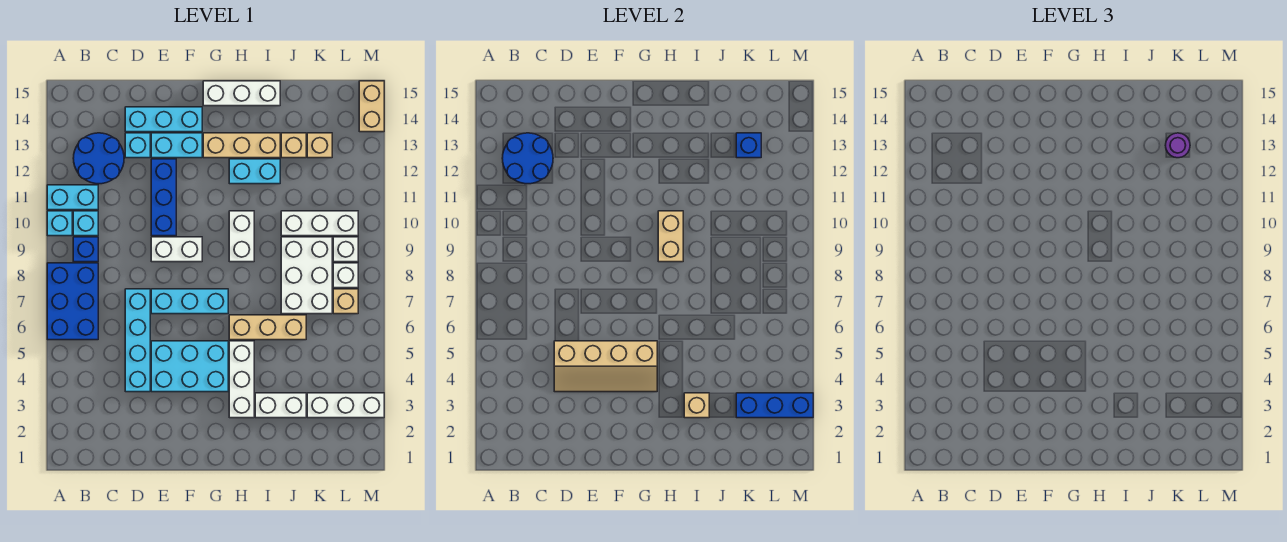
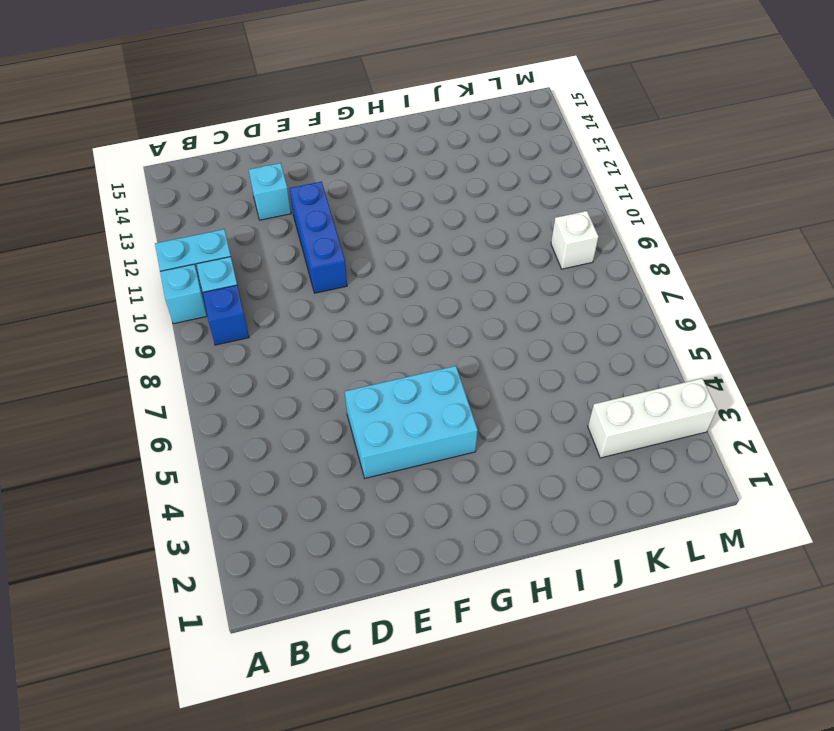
none -> blue 2x3 brick [47,263,98,340]
none -> blue 2x2 round brick [73,133,124,184]
none -> cyan 1x4 brick [125,289,150,392]
none -> cyan 1x3 brick [125,107,202,132]

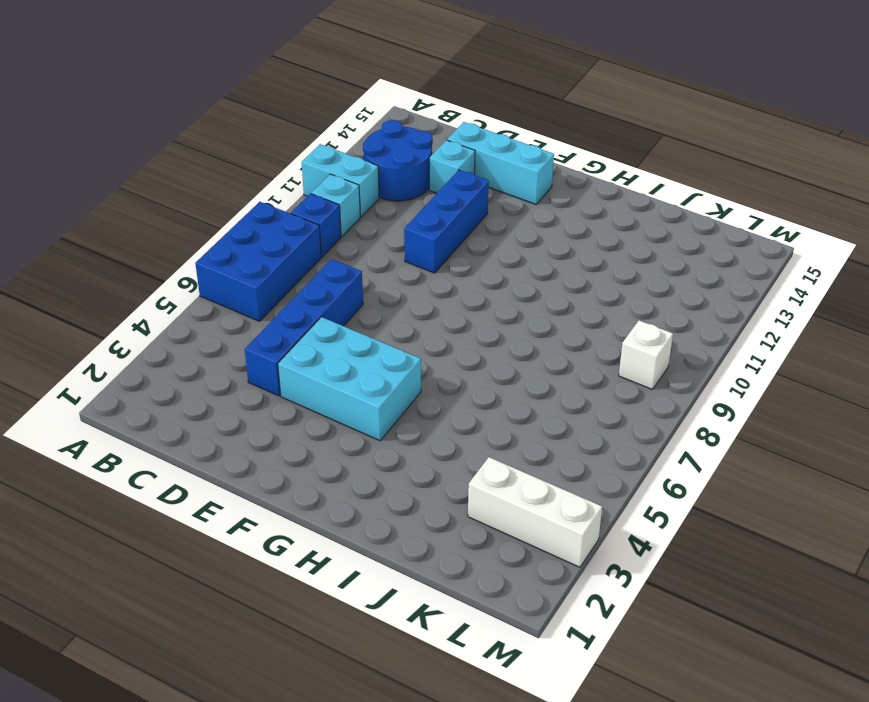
blue 1x4 brick [245,259,363,396] -> cyan 1x4 brick [125,289,150,392]
none -> cyan 1x1 brick [47,211,72,236]
none -> cyan 1x3 brick [151,289,228,314]
none -> white 1x2 brick [151,237,202,262]
none -> cyan 1x2 brick [151,133,202,158]

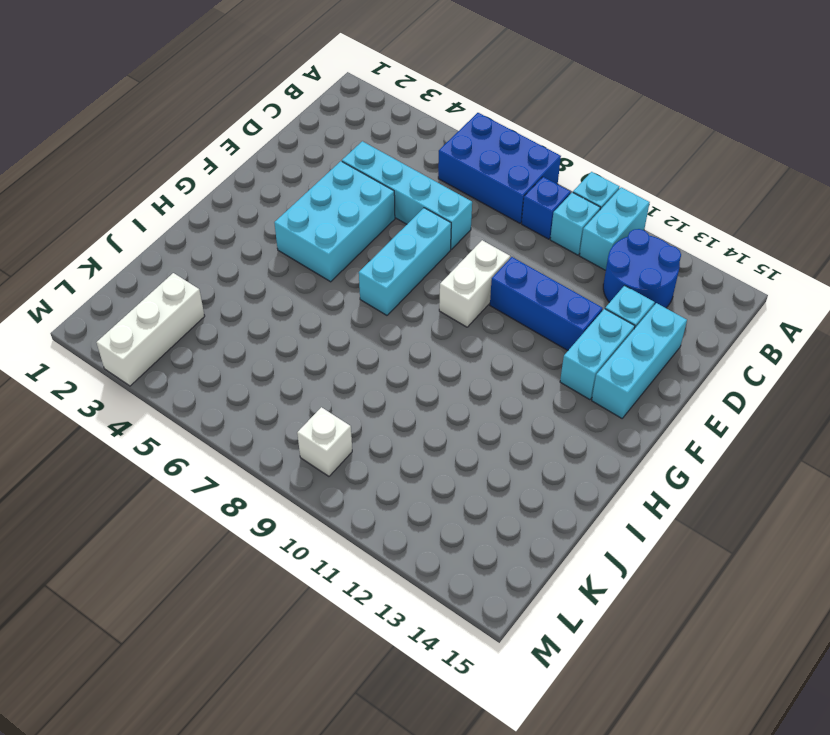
none -> tan 1x3 brick [203,133,280,158]
none -> white 1x3 brick [203,81,280,106]
none -> white 1x3 brick [229,341,254,418]
none -> tan 1x3 brick [229,315,306,340]

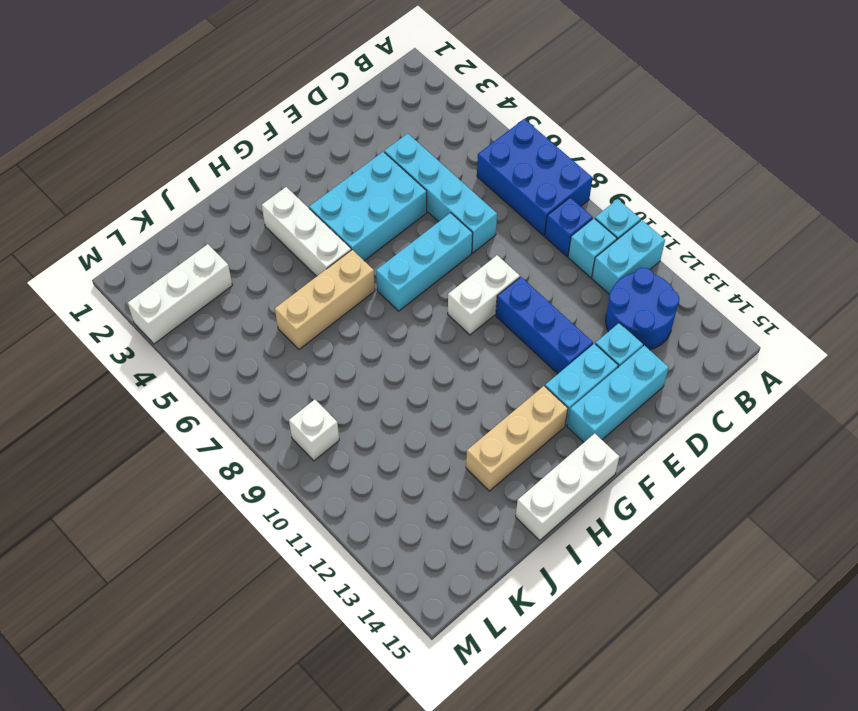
none -> white 1x2 brick [229,211,254,262]
none -> cyan 1x2 brick [229,159,280,184]
none -> white 1x2 brick [255,393,306,418]
none -> white 2x3 brick [281,237,332,314]

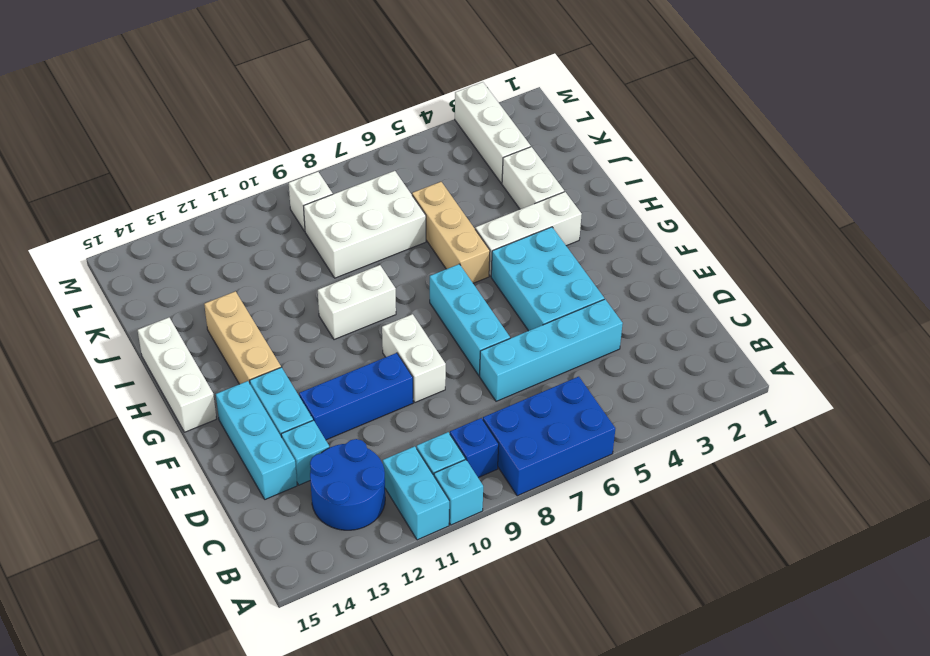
none -> cyan 1x2 brick [229,159,280,184]
none -> white 1x3 brick [281,211,358,236]
none -> tan 1x1 brick [281,133,306,158]
none -> tan 1x1 brick [307,133,332,158]

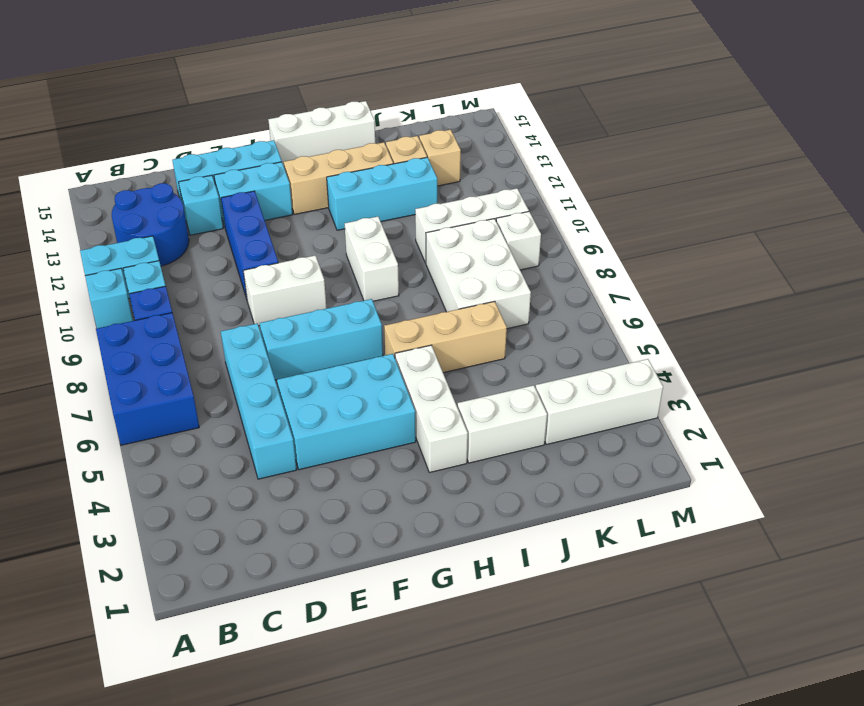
cyan 1x3 brick [327,157,437,230] -> cyan 1x2 brick [229,159,280,184]
none -> tan 1x1 brick [333,289,358,314]
none -> white 1x1 brick [333,263,358,288]
none -> tan 1x2 brick [359,81,384,132]
none -> blue 2x2 round brick [502,133,553,184]

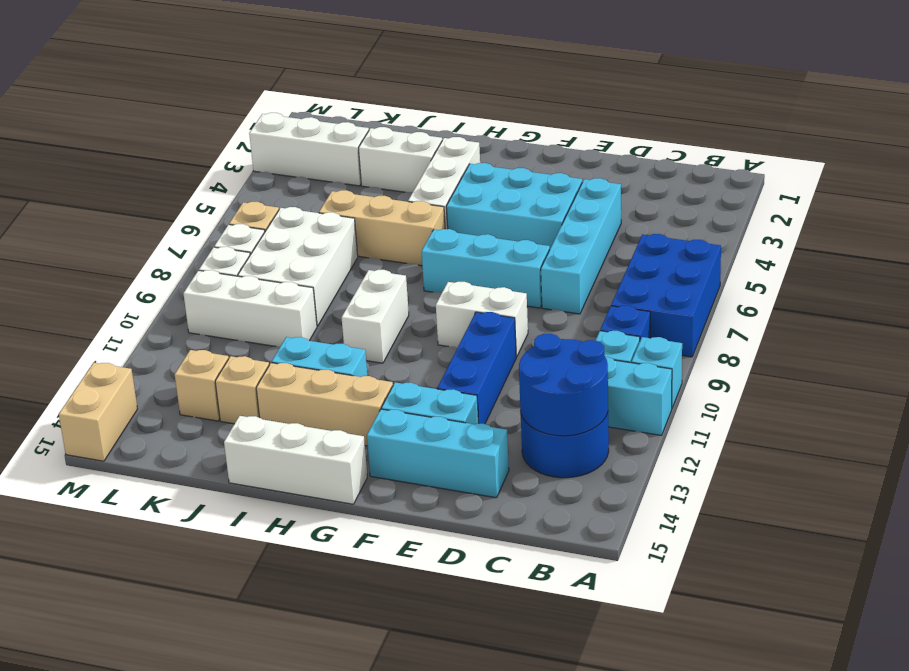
none -> cyan 1x1 brick [125,133,150,158]
none -> tan 2x4 slope [554,341,657,392]
none -> tan 1x2 brick [658,211,683,262]
none -> tan 1x1 brick [684,393,709,418]

